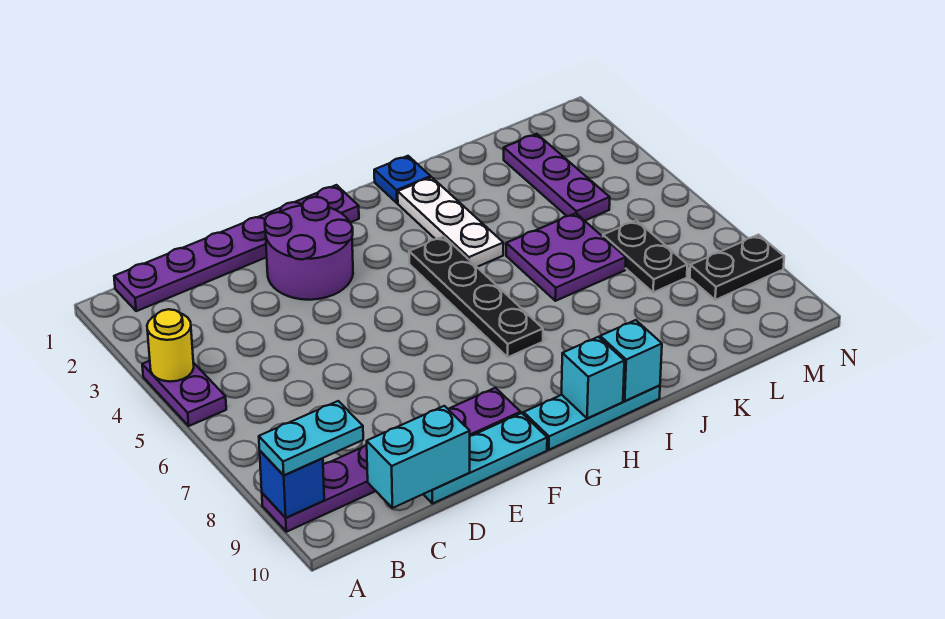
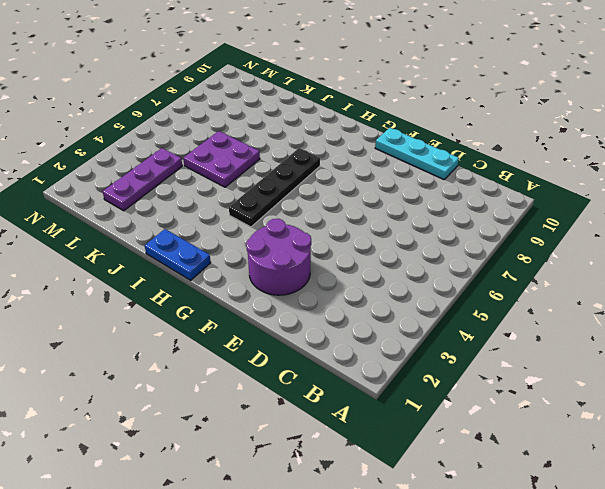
blue 1x2 plate [145,229,211,280] -> blue 1x1 plate [374,156,431,203]
none -> purple 1x2 plate [142,361,226,426]
none -> purple 1x6 plate [262,388,521,532]
none -> purple 1x6 plate [114,185,359,311]

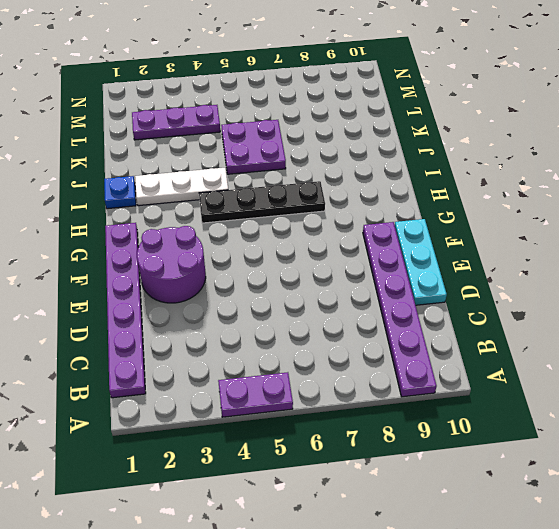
none -> cyan 1x3 plate [524,385,660,450]
none -> black 1x2 plate [603,220,687,293]
none -> black 1x2 plate [690,235,784,300]

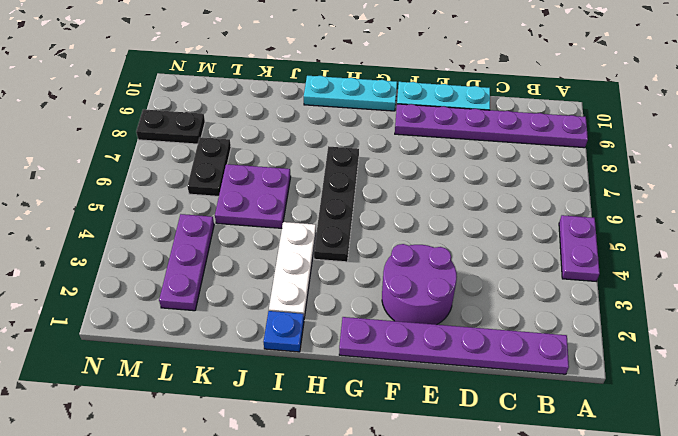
none -> yellow 1x1 round brick [147,309,194,382]
none -> blue 1x1 brick [260,451,324,518]
none -> cyan 1x2 brick [367,406,470,508]

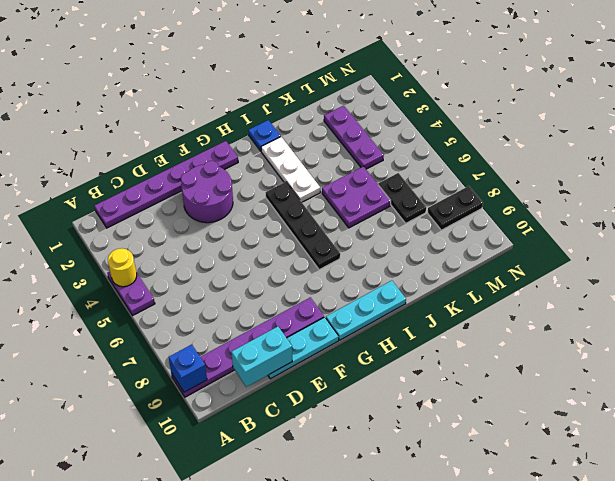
none -> cyan 1x1 brick [562,337,624,418]
none -> cyan 1x1 brick [600,320,662,401]
none -> cyan 1x2 plate [259,401,363,475]

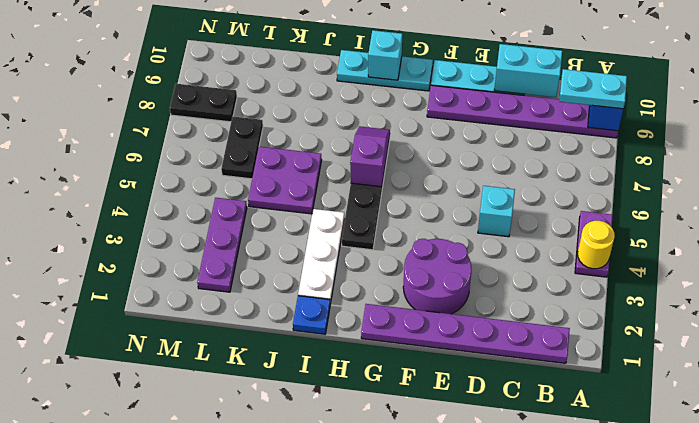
cyan 1x1 brick [478,186,515,237] -> cyan 1x1 brick moved to [600,320,662,401]
purple 1x2 slope [350,126,390,187] -> none

